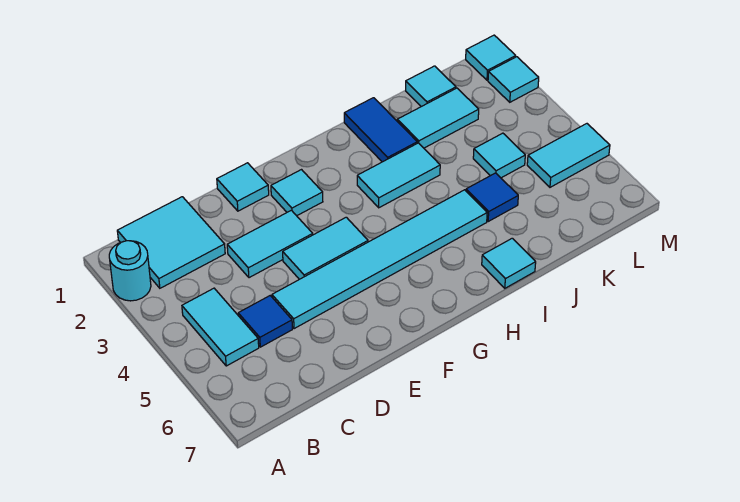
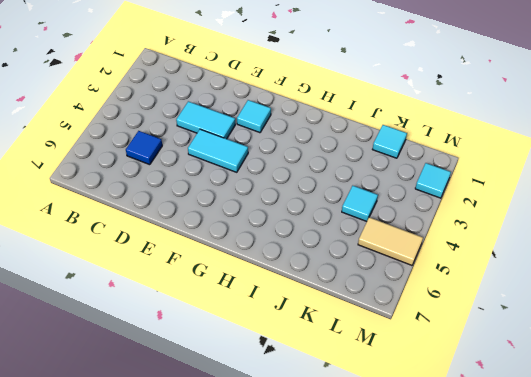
tan 1x2 tile [358,217,423,265] -> cyan 1x2 tile [527,124,610,187]
none -> cyan 1x1 round brick [109,241,151,301]
none -> cyan 2x2 tile [117,197,225,288]
none -> cyan 1x2 tile [182,288,259,366]

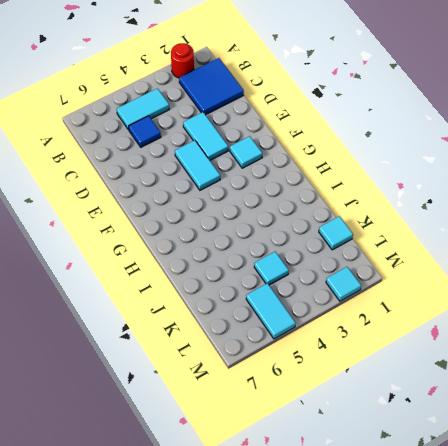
red 1x1 round brick [171,43,194,78] -> cyan 1x1 round brick [109,241,151,301]
blue 2x2 tile [179,58,244,115] -> cyan 2x2 tile [117,197,225,288]
none -> cyan 1x6 tile [272,190,487,329]
none -> cyan 1x1 tile [217,163,269,211]
none -> cyan 1x2 tile [357,143,440,208]

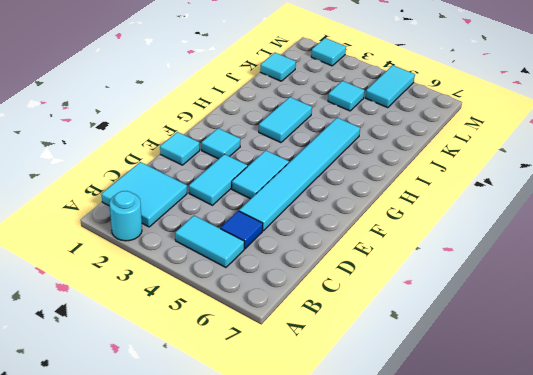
none -> blue 1x2 tile [344,98,417,162]
none -> cyan 1x1 tile [482,238,536,288]
none -> cyan 1x2 tile [397,88,479,148]

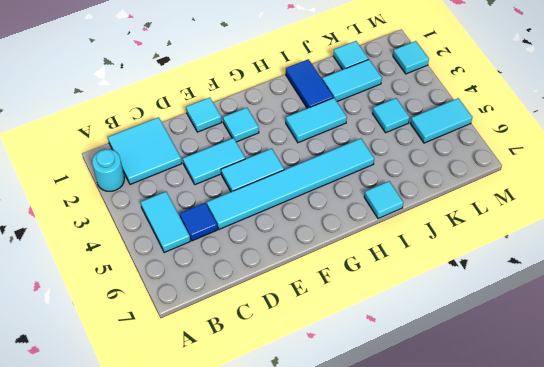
none -> blue 1x1 tile [466,173,518,221]
none -> cyan 1x1 tile [466,35,516,80]

